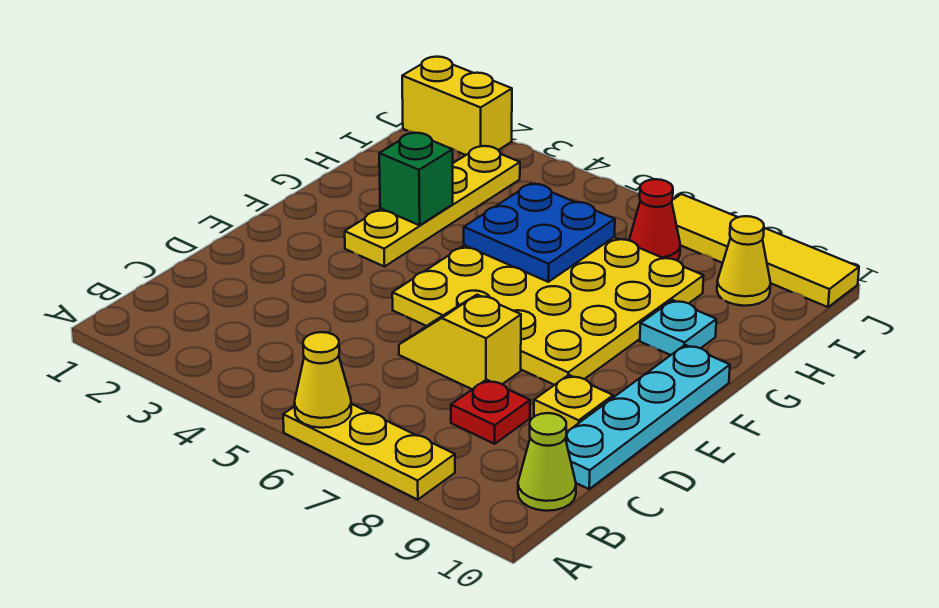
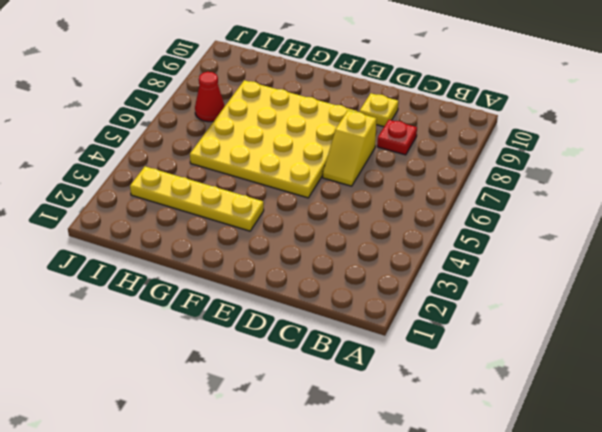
none -> yellow 1x3 plate [283,404,455,500]
none -> lime 1x1 cone [518,413,576,511]
none -> cyan 1x4 plate [565,345,730,489]

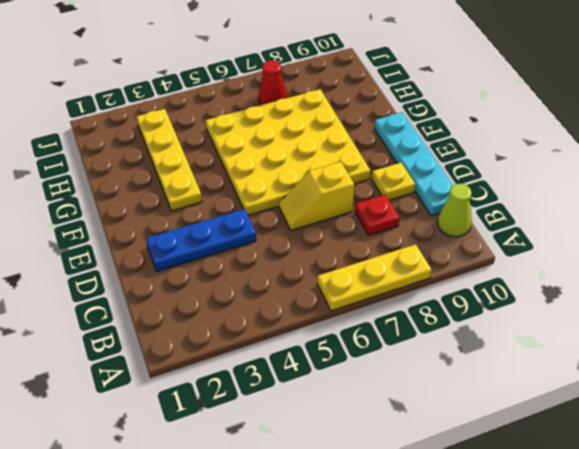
blue 1x3 plate [146,209,256,271] -> none
none -> cyan 1x1 plate [640,300,716,355]
none -> yellow 1x1 cone [717,216,771,306]
none -> yellow 1x2 brick [402,57,512,155]

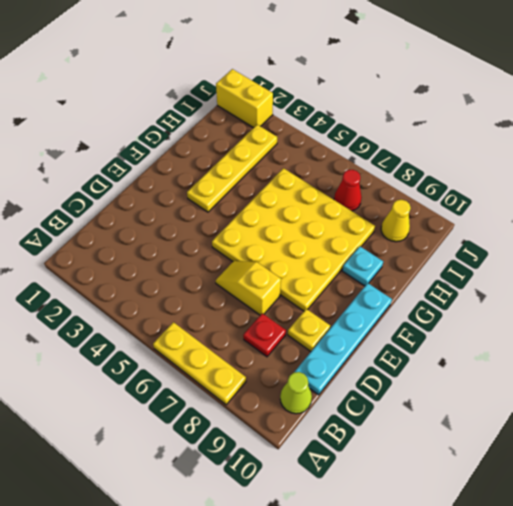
none -> yellow 1x4 tile [672,194,859,307]
none -> yellow 1x1 cone [295,332,351,428]
none -> green 1x1 brick [379,133,453,225]

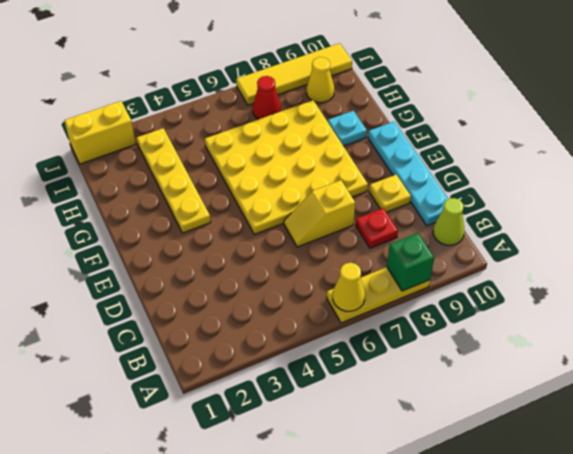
green 1x1 brick [387,233,434,291] -> green 1x1 brick moved to [379,133,453,225]
none -> blue 2x2 plate [464,184,615,282]

